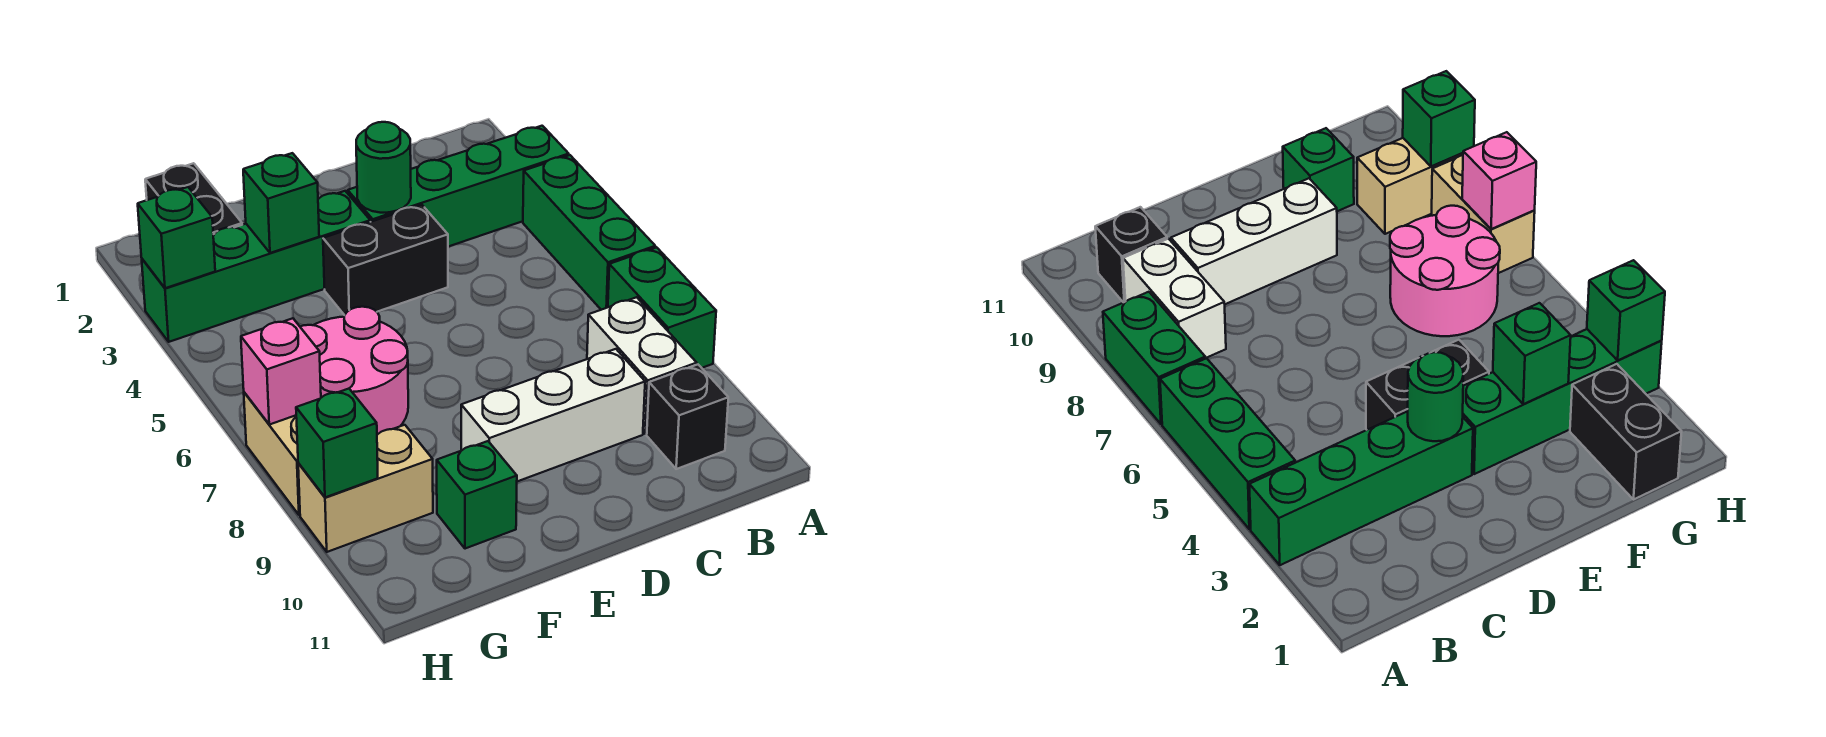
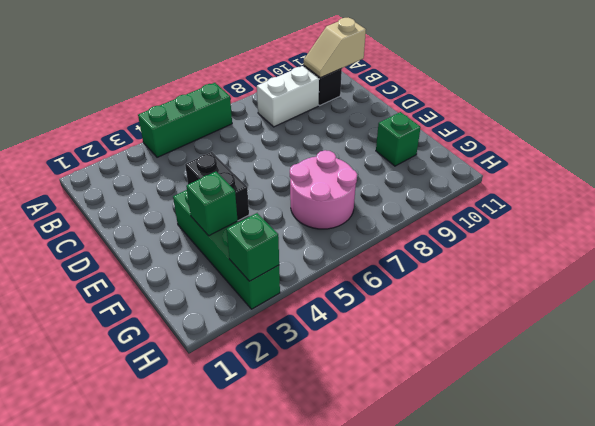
tan 1x2 slope [304,18,366,78] -> none
none -> green 1x4 brick [348,126,569,247]
none -> green 1x2 brick [608,247,716,368]
none -> white 1x3 brick [461,349,645,481]

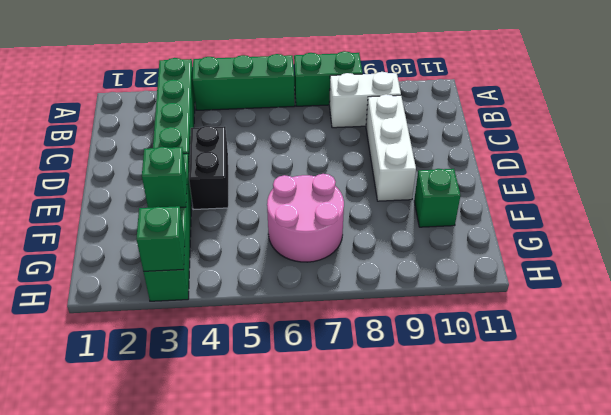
none -> black 1x1 brick [647,365,728,469]
none -> black 1x2 brick [145,163,242,234]
none -> tan 1x2 brick [298,425,433,552]

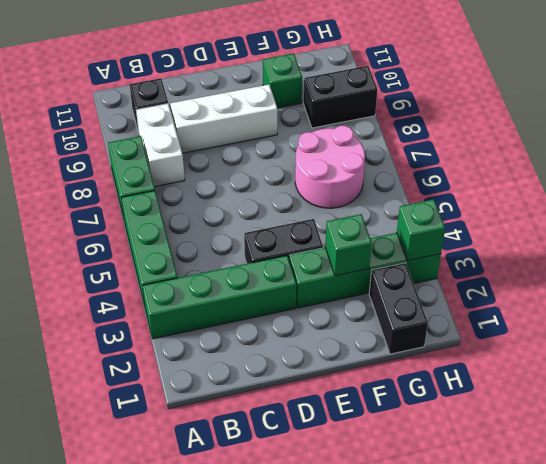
black 1x2 brick [304,66,378,128] -> tan 1x2 brick [298,425,433,552]
none -> tan 1x2 brick [244,392,300,515]
none -> green 1x1 round brick [356,122,411,213]
none -> pink 1x1 brick [241,318,321,425]

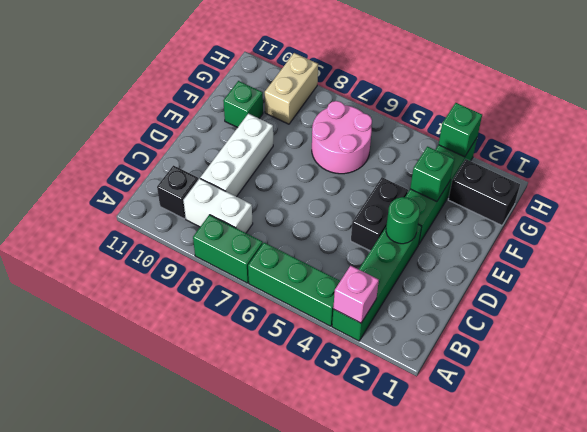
pink 1x1 brick [333,266,379,323] -> pink 1x1 brick moved to [241,318,321,425]
none -> tan 1x2 brick [244,392,300,515]
none -> green 1x1 brick [296,389,378,497]

